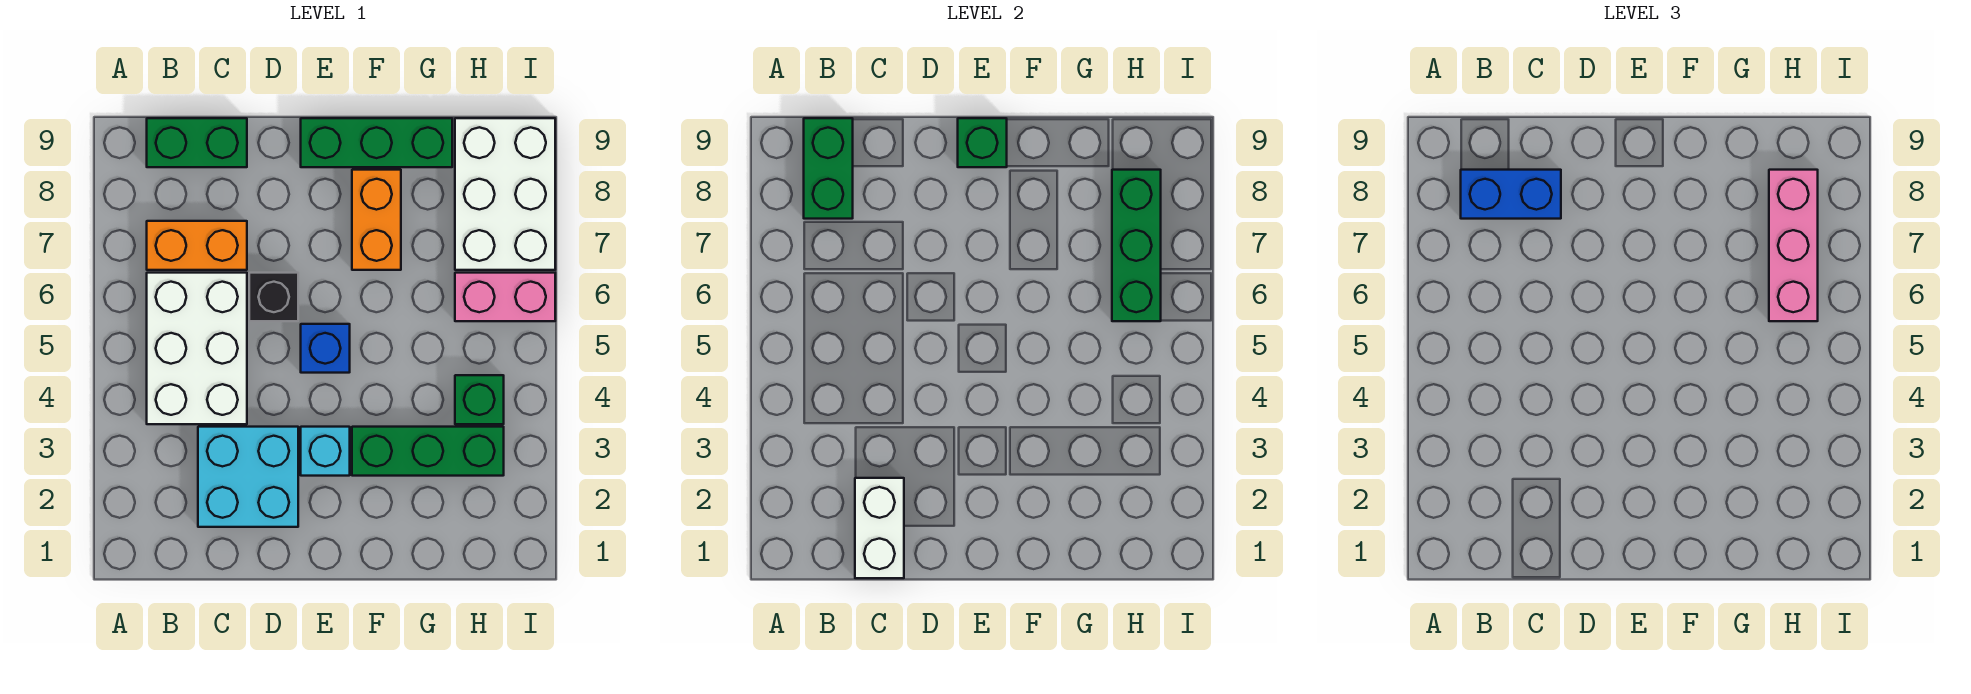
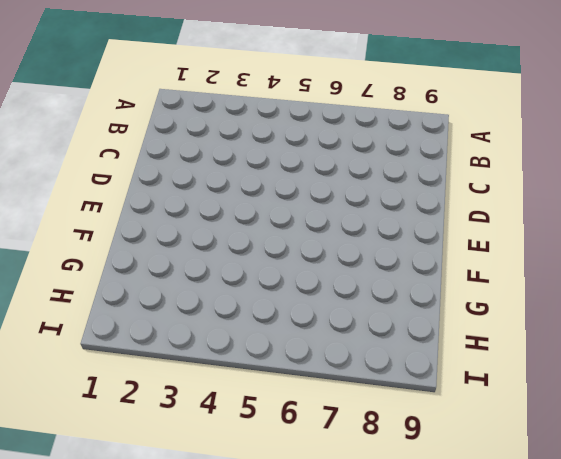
none -> white 2x3 brick [147,273,247,424]
none -> orange 1x2 brick [147,221,247,270]
none -> green 1x2 brick [147,118,247,167]

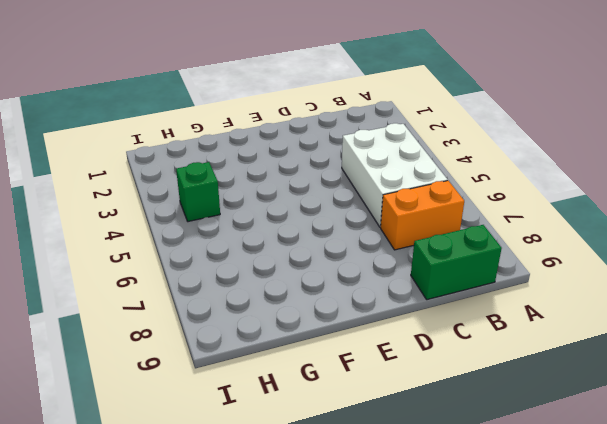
none -> cyan 2x2 brick [198,427,298,527]
none -> black 1x1 brick [249,273,298,321]
none -> cyan 1x1 brick [301,427,350,476]

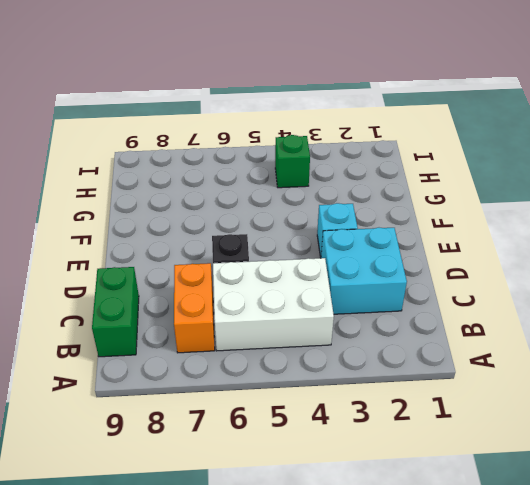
none -> blue 1x1 brick [301,324,350,373]
none -> green 1x3 brick [301,118,452,167]
none -> green 1x3 brick [352,427,504,476]

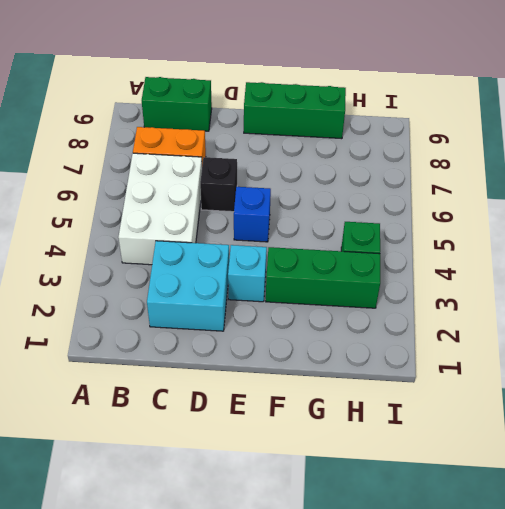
none -> orange 1x2 brick [352,170,401,270]
none -> pink 1x2 brick [455,273,555,321]
none -> white 2x3 brick [455,118,555,270]

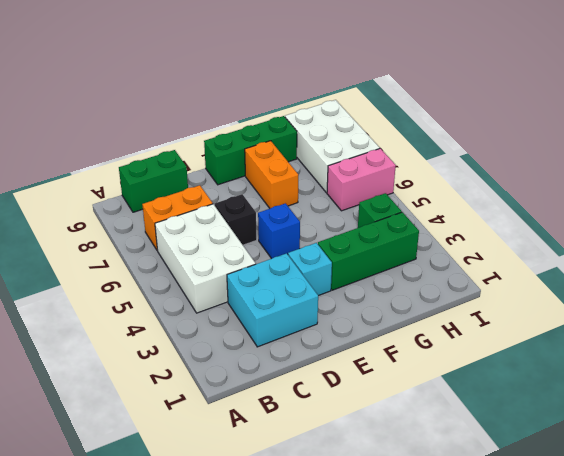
none -> green 1x2 brick [804,118,853,219]
none -> white 1x2 brick [855,478,904,578]
none -> green 1x1 brick [958,118,1007,167]

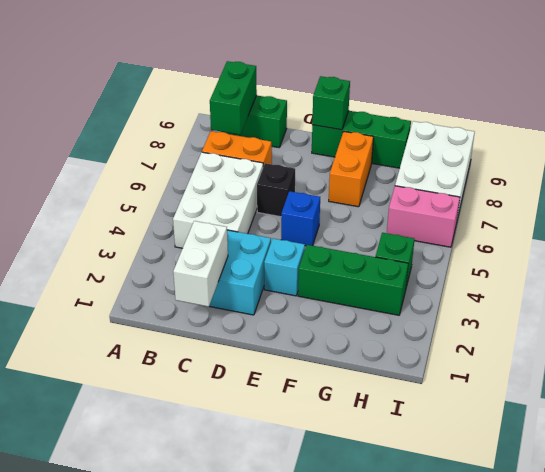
none -> green 1x3 brick [1112,170,1161,321]
none -> blue 1x2 brick [1461,170,1561,219]
none -> pink 1x3 brick [1769,170,1818,321]

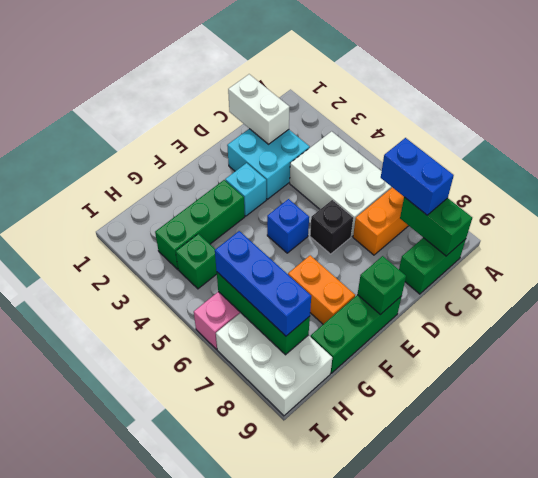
blue 1x2 brick [381,138,454,215] -> blue 1x2 brick turned to [1461,170,1561,219]
blue 1x3 brick [215,231,311,336] -> pink 1x3 brick [1769,170,1818,321]

